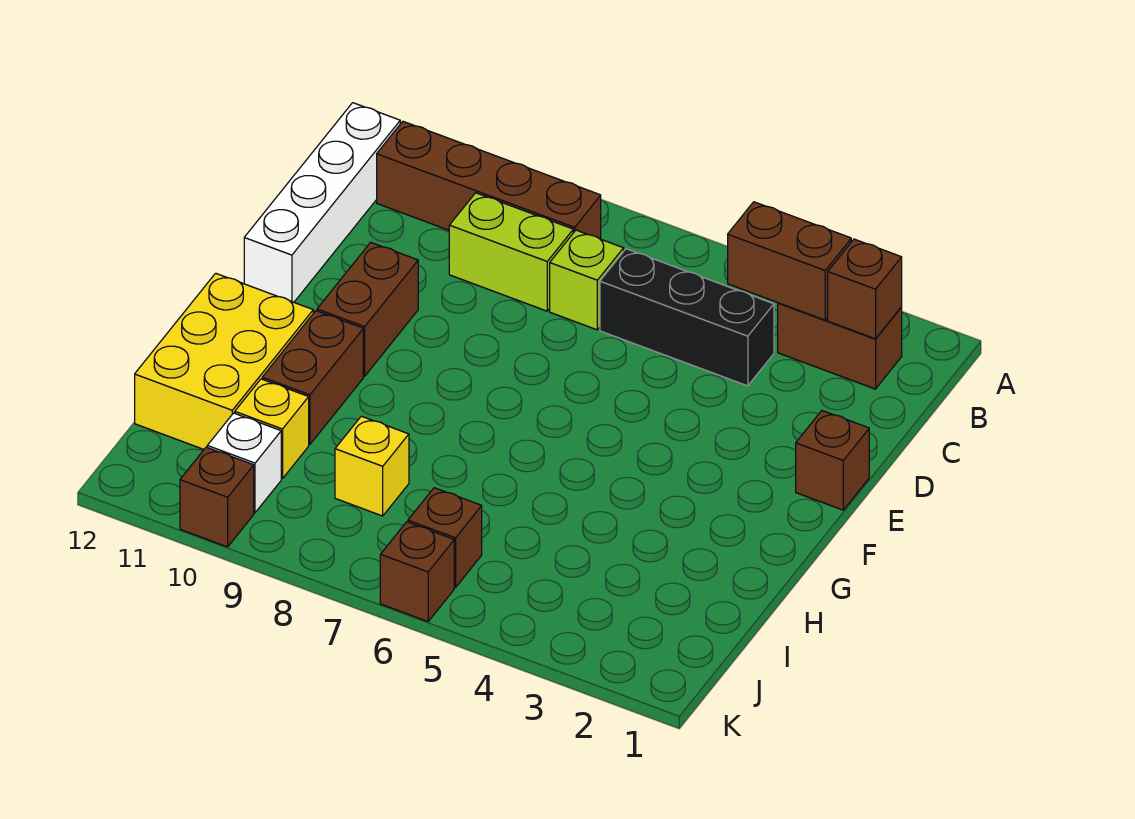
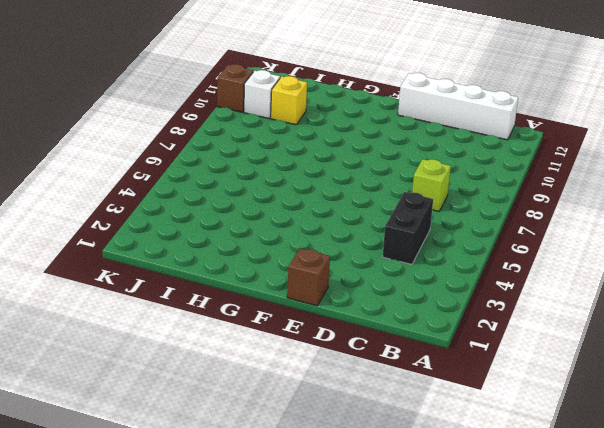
black 1x2 brick [383,192,433,264] -> black 1x3 brick [600,249,774,386]
none -> brown 1x2 brick [778,303,902,389]
none -> brown 1x4 brick [377,122,601,239]
none -> lime 1x2 brick [449,193,573,311]

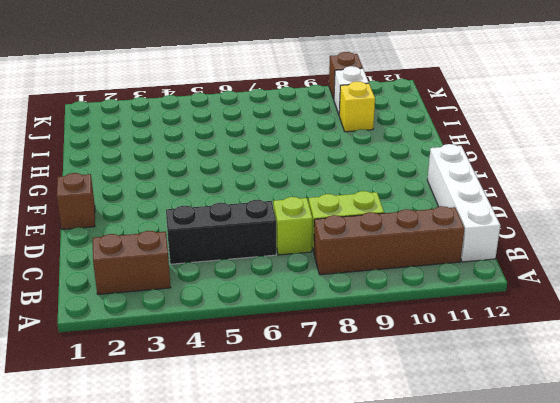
none -> brown 1x2 brick [317,242,418,376]
none -> brown 1x2 brick [262,311,363,445]
none -> yellow 2x3 brick [135,273,313,449]

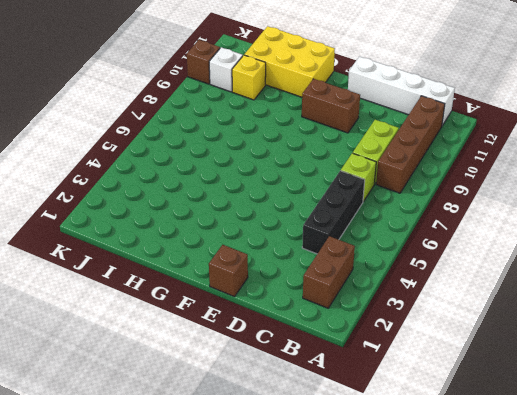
none -> brown 1x2 brick [262,311,363,445]
none -> yellow 1x1 brick [335,416,409,516]
none -> brown 1x1 brick [408,488,482,587]

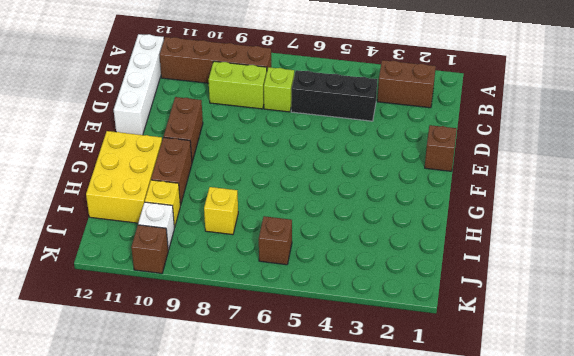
none -> brown 1x1 brick [380,522,454,622]
none -> brown 1x1 brick [828,239,902,339]
none -> brown 1x2 brick [728,202,851,320]

